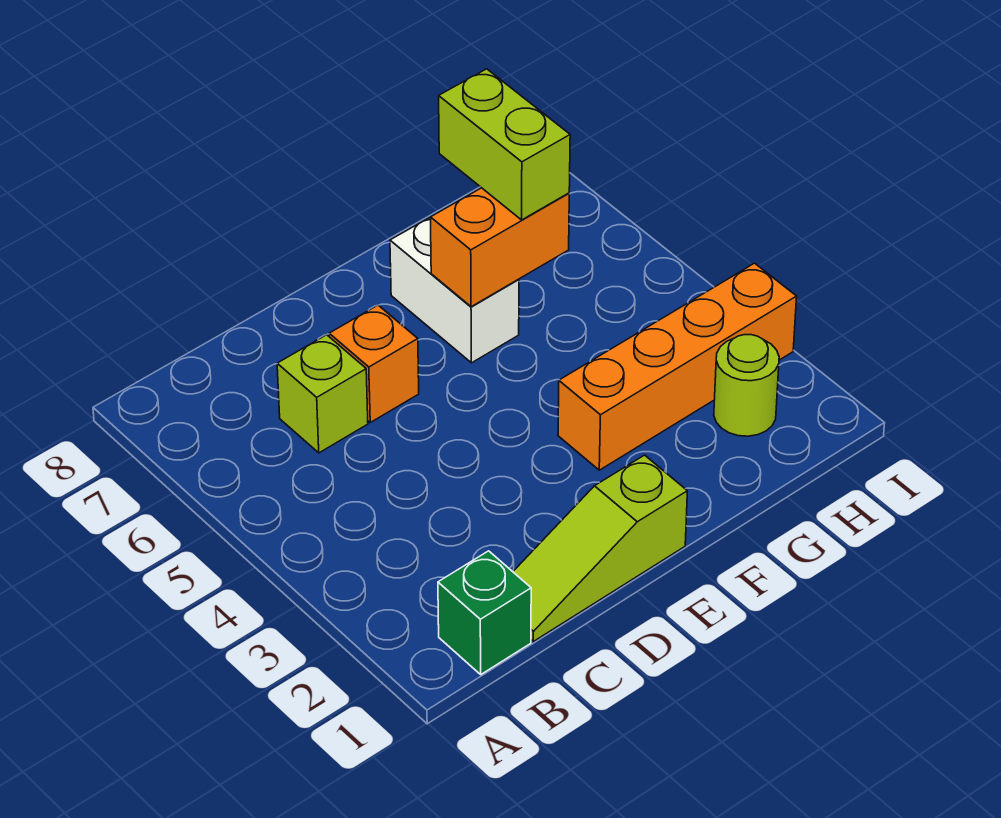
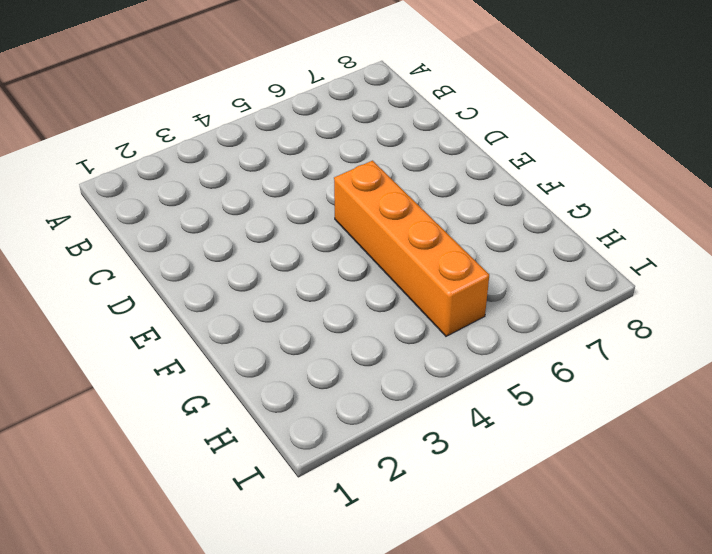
orange 1x4 brick [334,161,489,336] -> orange 1x4 brick moved to [558,263,797,470]
none -> green 1x1 brick [438,551,531,674]
none -> lime 1x3 slope [513,455,687,641]

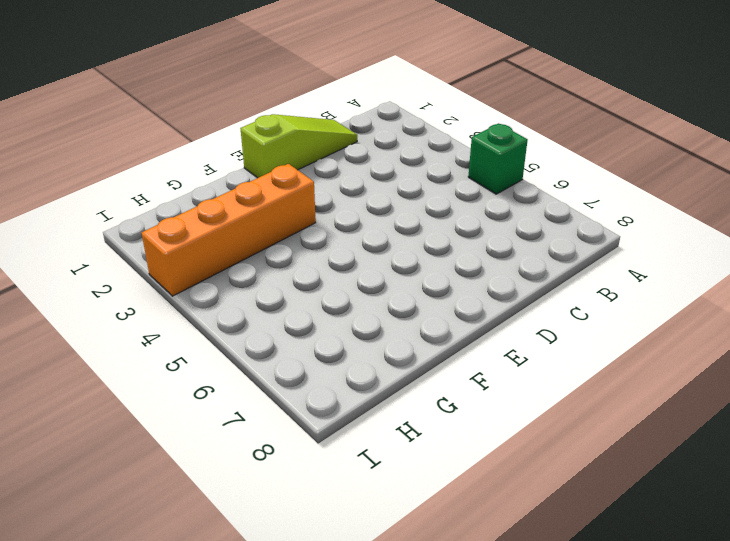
green 1x1 brick [468,123,528,194] -> green 1x1 brick moved to [438,551,531,674]
none -> lime 1x1 brick [277,335,368,453]
none -> orange 1x1 brick [329,305,419,422]

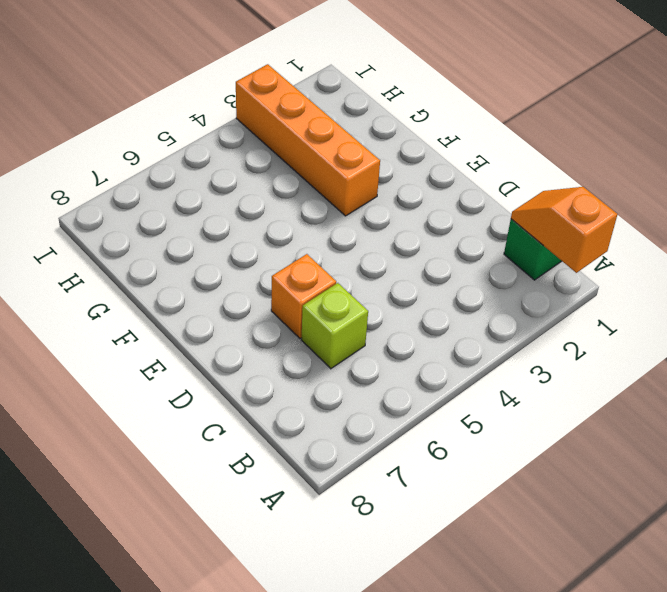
orange 1x2 slope [511,187,618,273] -> none
none -> lime 1x3 slope [513,455,687,641]
none -> white 1x2 brick [390,218,519,363]

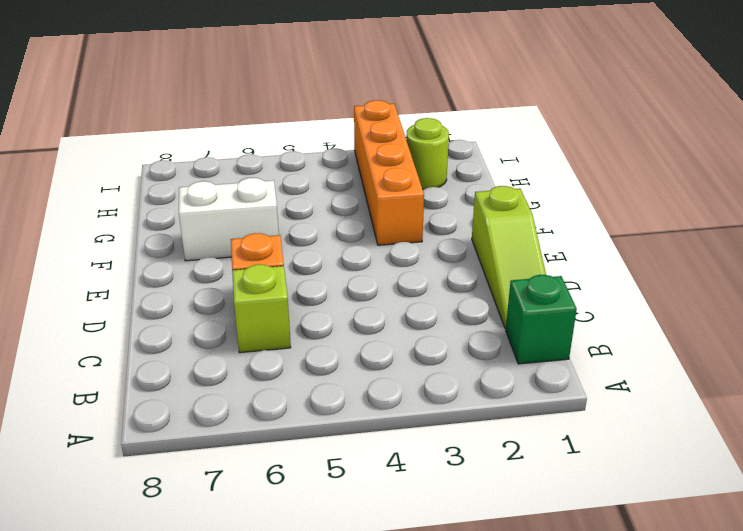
none -> orange 1x2 brick [430,188,569,307]
none -> lime 1x2 brick [439,69,570,220]

